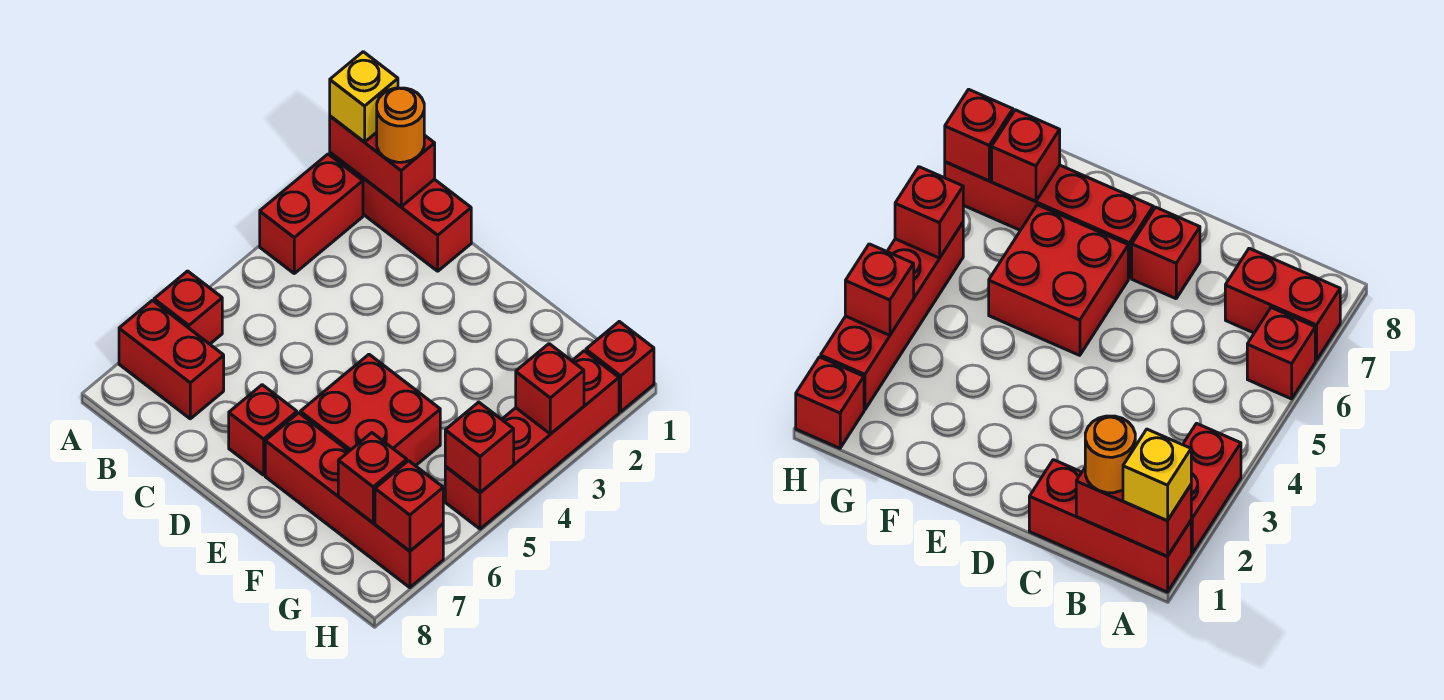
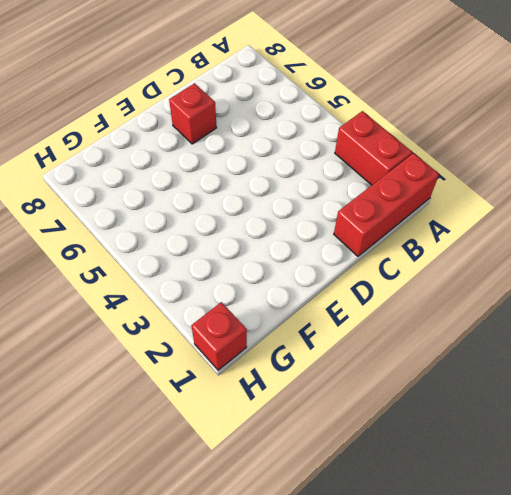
none -> red 1x1 brick [154,271,222,344]
none -> red 1x2 brick [119,300,224,419]
none -> red 2x2 brick [300,354,440,466]

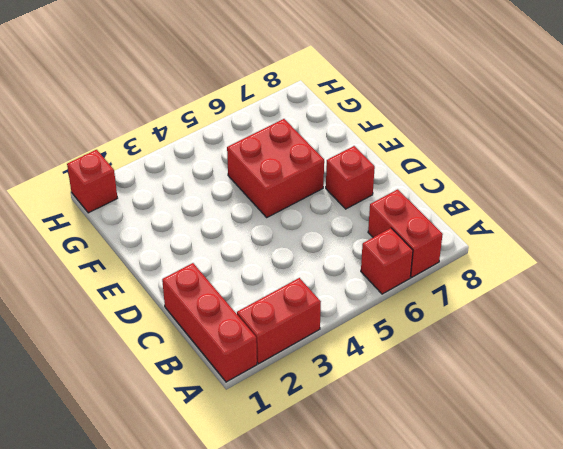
none -> red 1x4 brick [265,413,443,588]
none -> red 1x4 brick [445,351,619,529]
none -> red 1x2 brick [330,116,435,207]

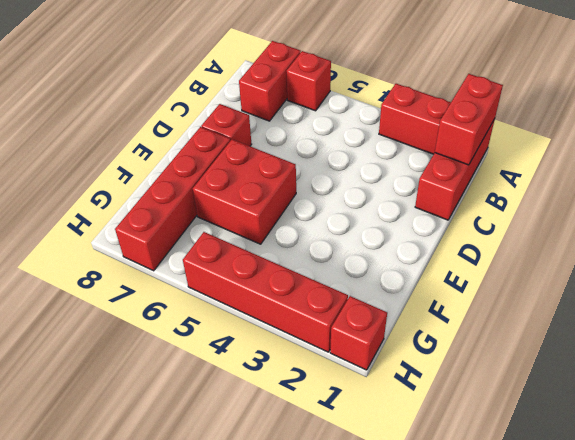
none -> red 1x1 brick [338,433,407,523]
none -> red 1x1 brick [516,344,584,434]
none -> red 1x1 brick [445,402,514,493]

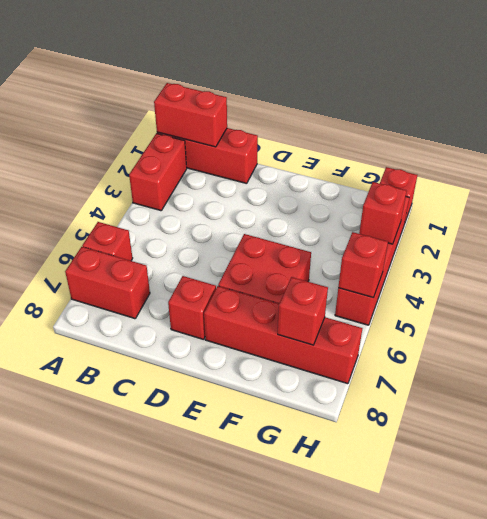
none -> red 1x1 brick [375,461,443,551]
none -> yellow 1x1 brick [330,52,398,142]
none -> orange 1x1 round brick [377,88,424,162]

